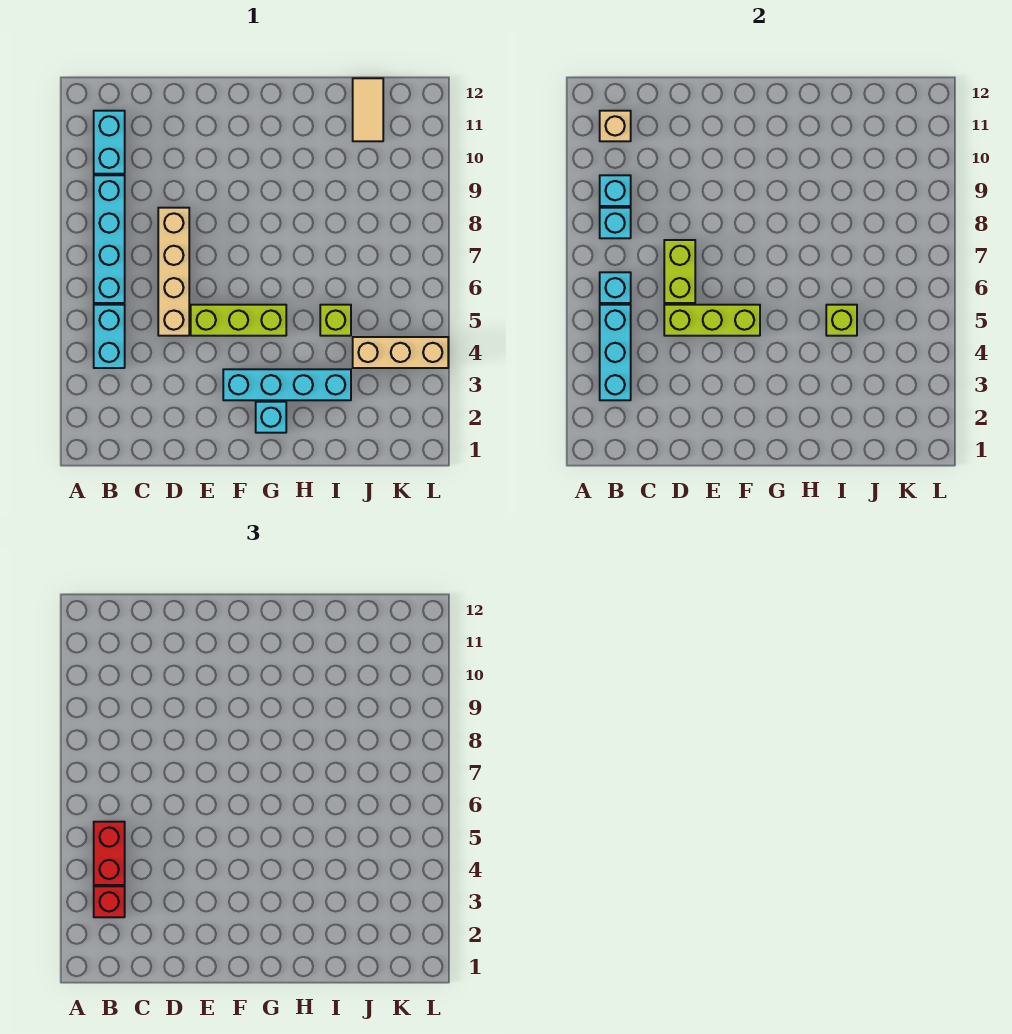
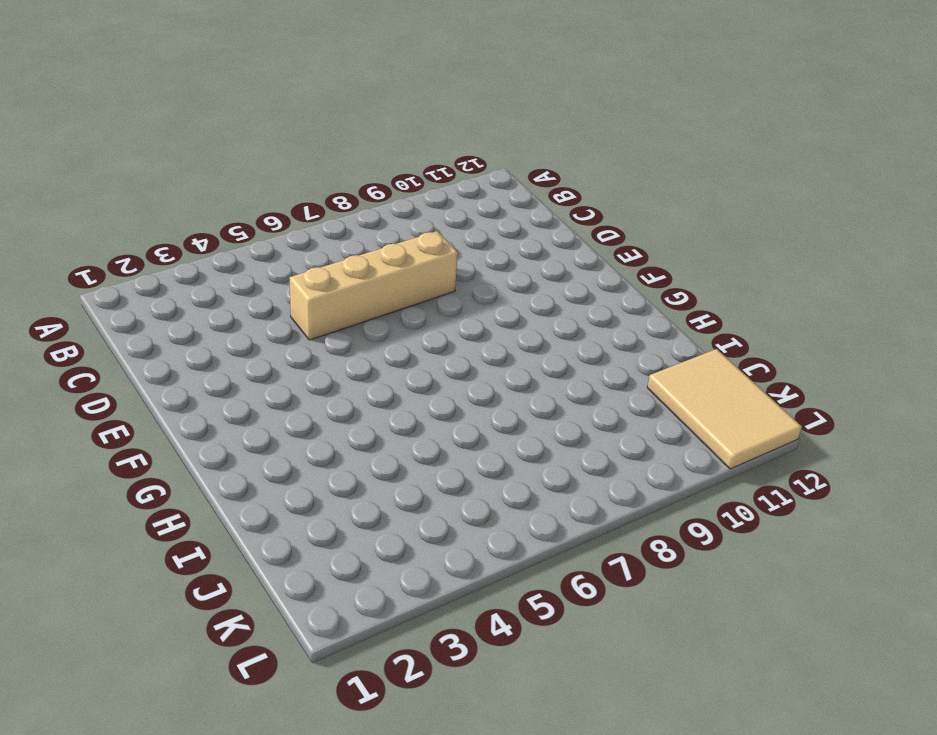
tan 2x3 tile [647,349,802,469] -> tan 1x2 tile [353,78,383,141]
none -> cyan 1x2 brick [94,305,125,368]
none -> cyan 1x4 brick [94,175,125,303]
none -> cyan 1x2 brick [94,111,125,174]

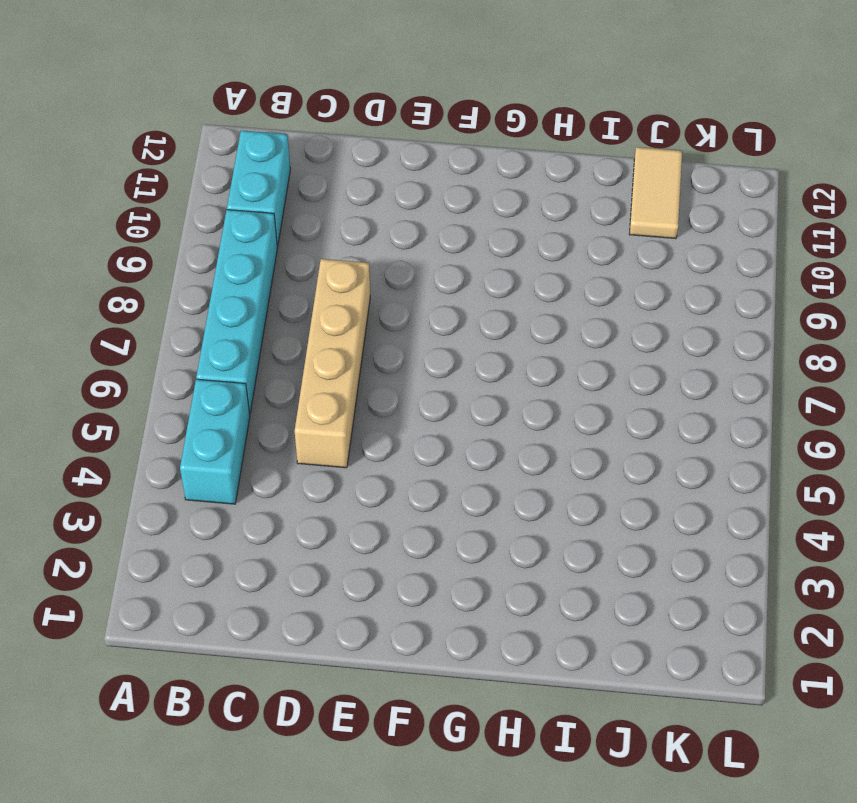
none -> lime 1x3 brick [191,305,286,336]
none -> cyan 1x4 brick [223,369,351,400]
none -> cyan 1x1 brick [256,402,286,433]

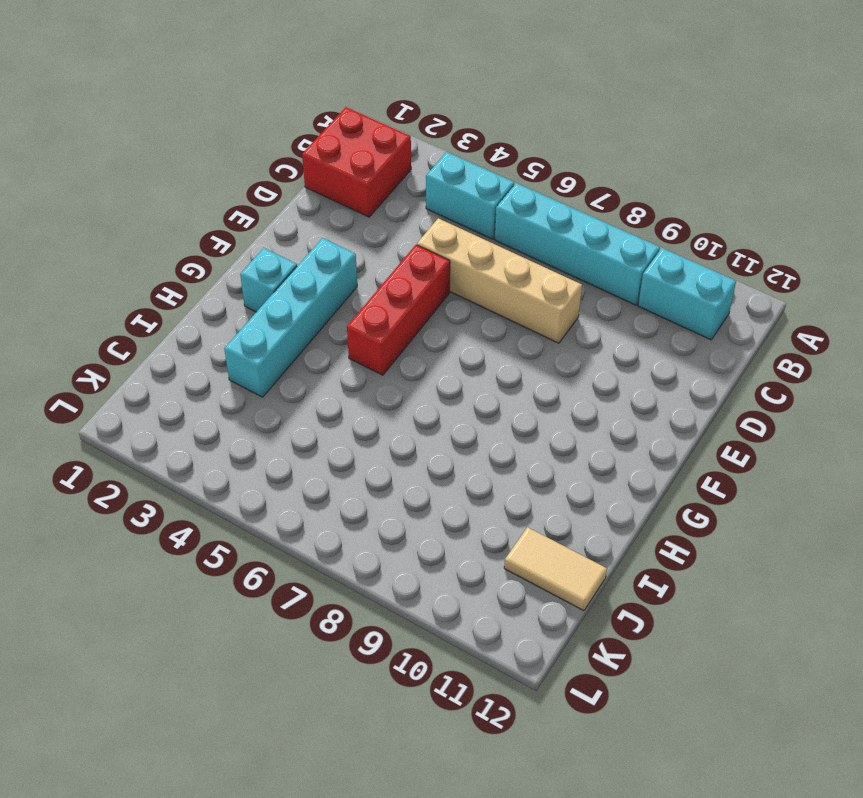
red 2x2 brick [302,107,411,217] -> none
red 1x3 brick [347,245,450,375] -> lime 1x3 brick [191,305,286,336]
none -> lime 1x1 brick [320,305,351,336]
none -> tan 1x3 brick [353,337,448,368]
none -> cyan 1x3 brick [600,305,631,400]

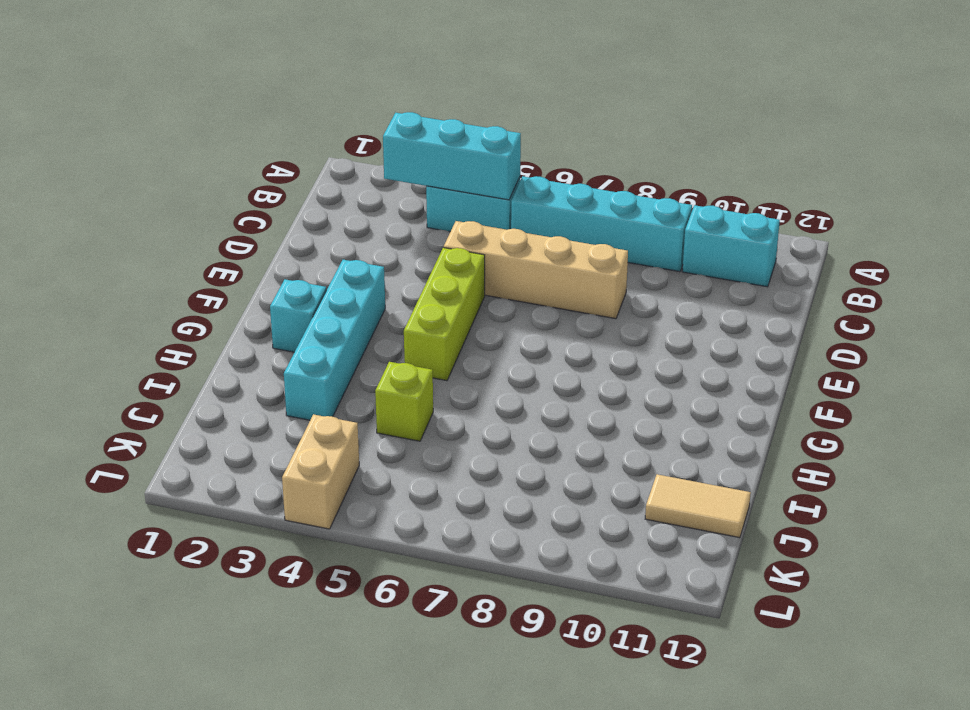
tan 1x2 brick [282,414,359,529] -> tan 1x3 brick [353,337,448,368]
none -> cyan 1x1 brick [600,272,631,303]
none -> cyan 1x1 brick [600,208,631,238]
none -> cyan 1x1 brick [600,175,631,206]

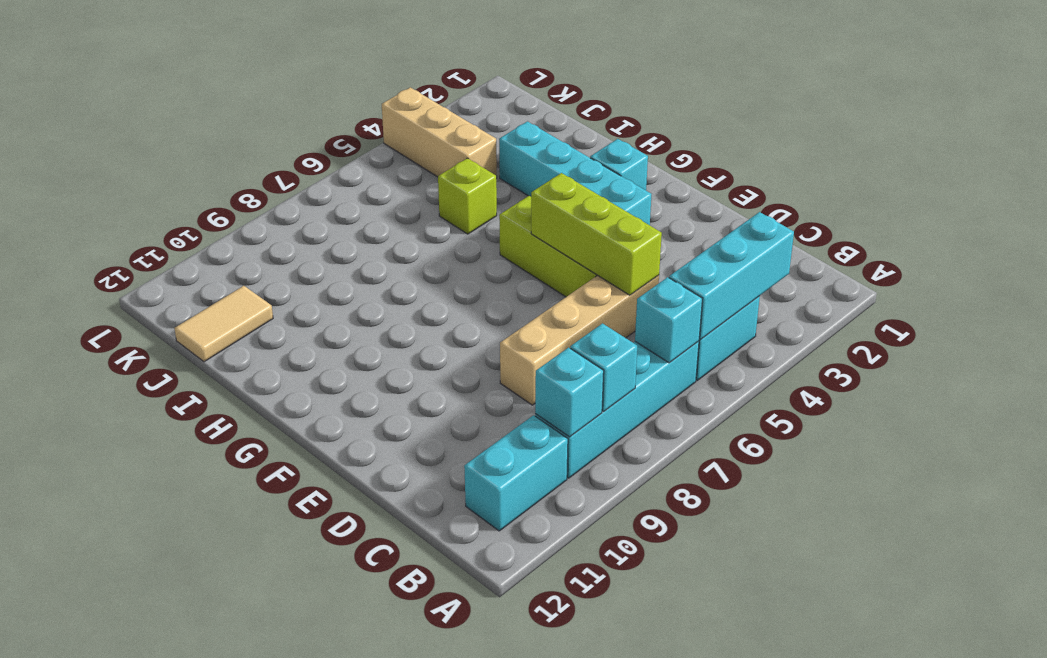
none -> tan 1x1 brick [600,111,631,141]
none -> lime 1x2 brick [664,240,695,303]
none -> lime 1x1 brick [826,305,857,336]

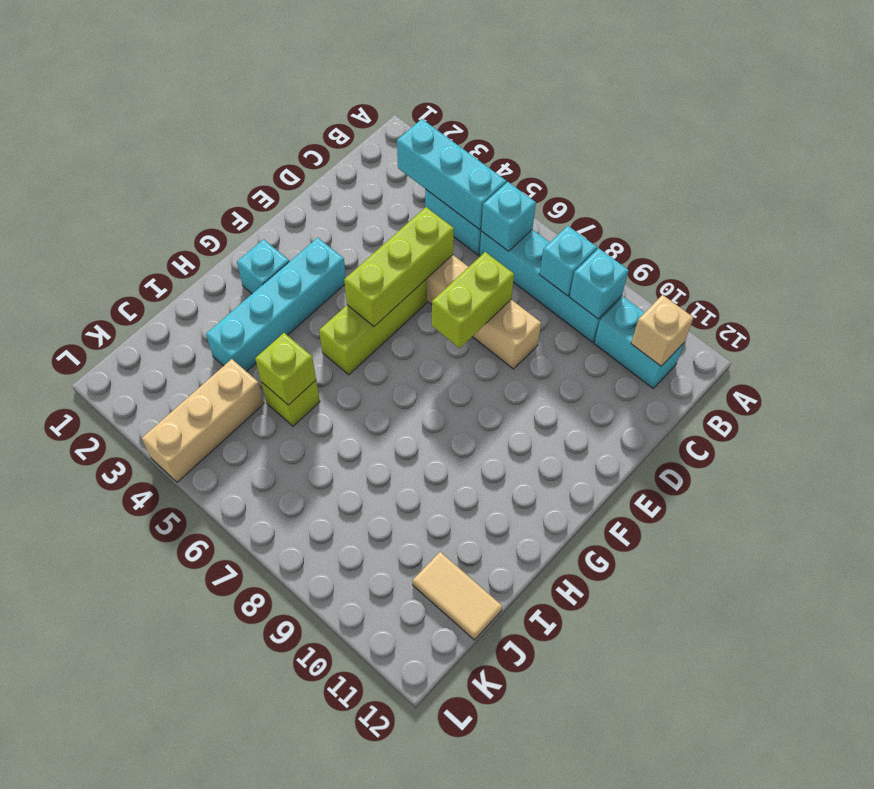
lime 1x2 brick [432,252,514,348] -> lime 1x2 brick turned to [664,240,695,303]
none -> red 1x1 brick [94,886,125,917]
none -> red 1x2 brick [94,822,125,885]

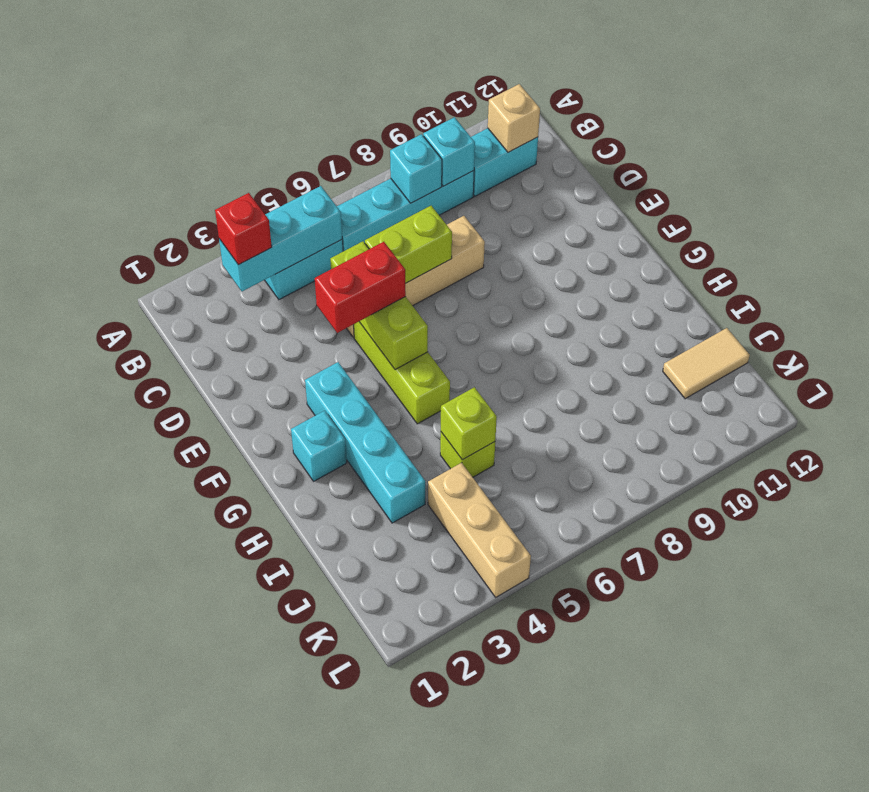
red 1x2 brick [315,242,406,333] -> red 1x2 brick moved to [94,822,125,885]
none -> cyan 1x1 brick [600,272,631,303]

